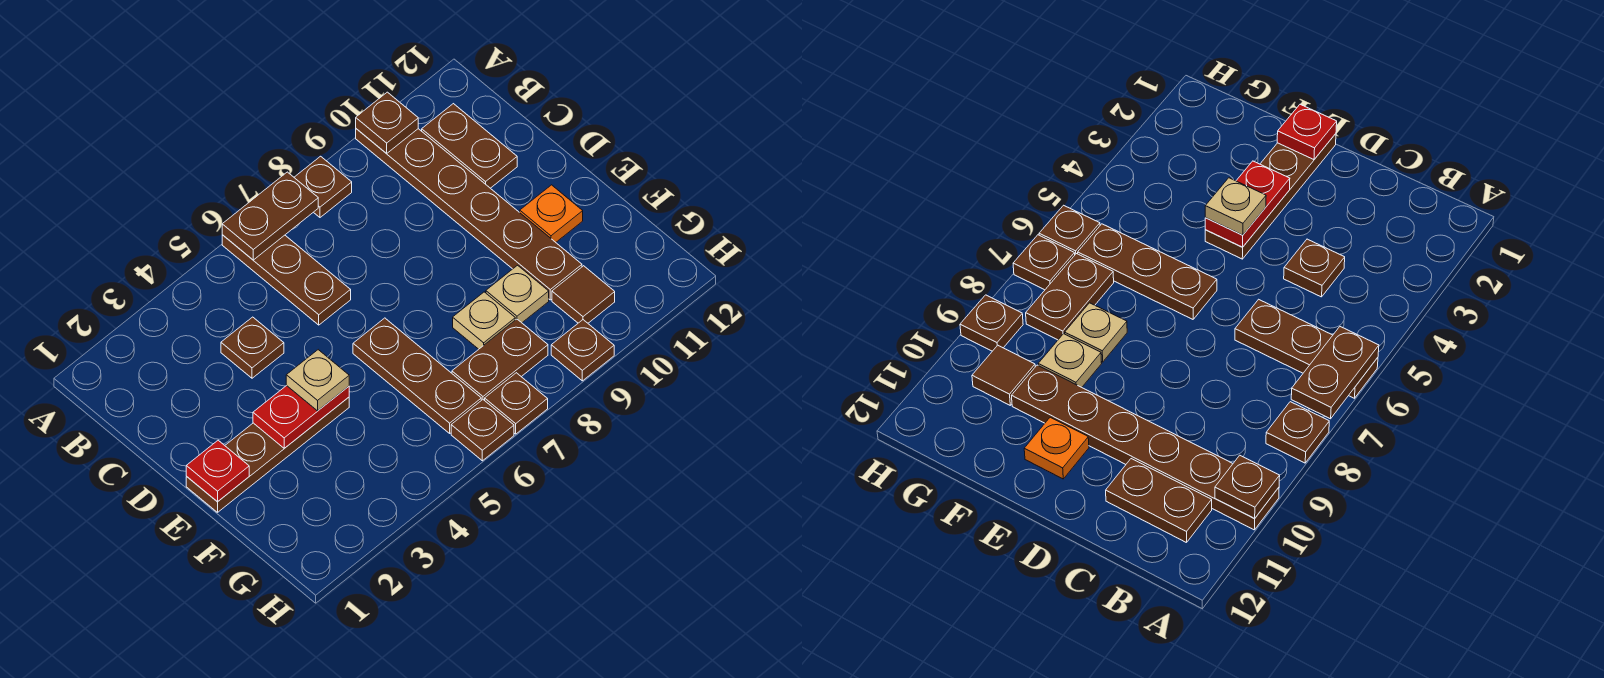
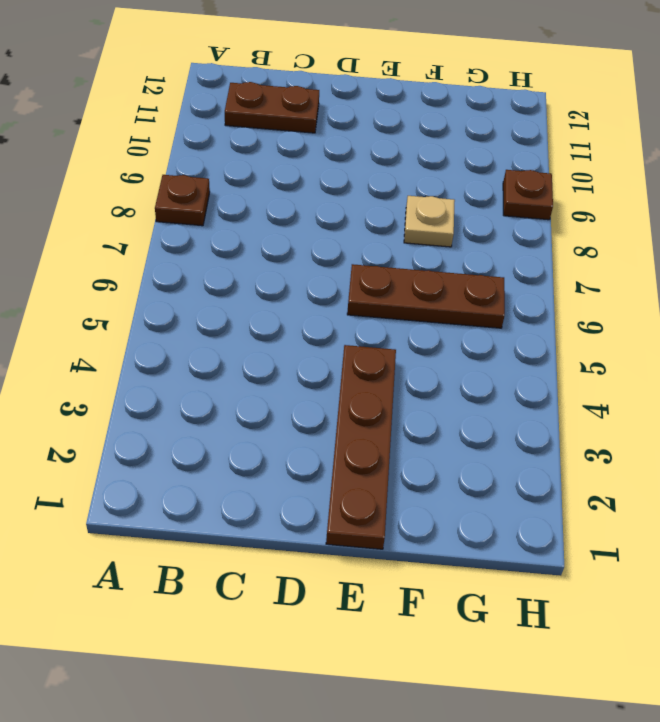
none -> brown 1x3 plate [222,235,351,325]
none -> brown 1x6 plate [356,129,582,300]
none -> brown 1x1 plate [221,317,284,378]

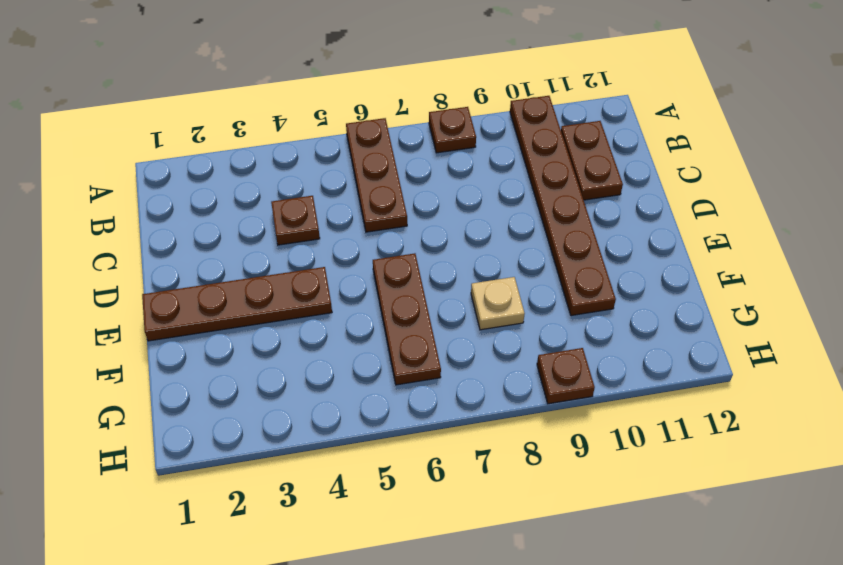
none -> orange 1x1 plate [520,185,583,242]
none -> tan 1x1 plate [486,265,549,323]
none -> brown 1x2 plate [452,319,548,400]

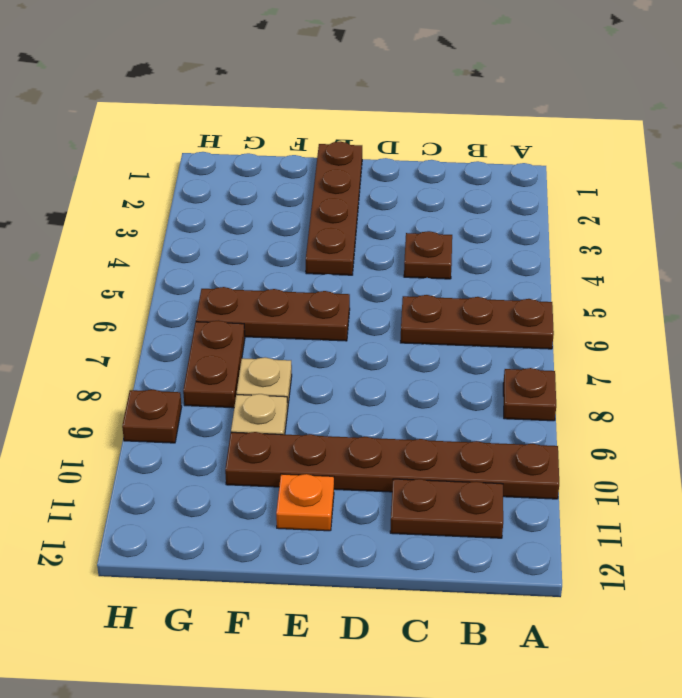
none -> brown 1x1 tile [552,266,615,323]
none -> brown 1x1 plate [451,400,514,461]
none -> brown 1x1 plate [485,373,548,434]

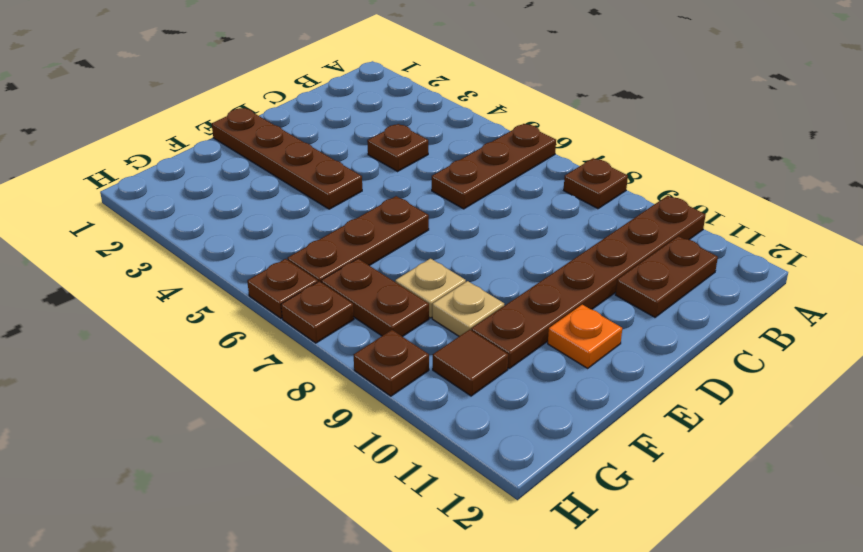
none -> brown 1x2 plate [222,172,318,260]
none -> brown 1x1 plate [356,92,418,154]
none -> red 1x1 plate [186,440,249,502]

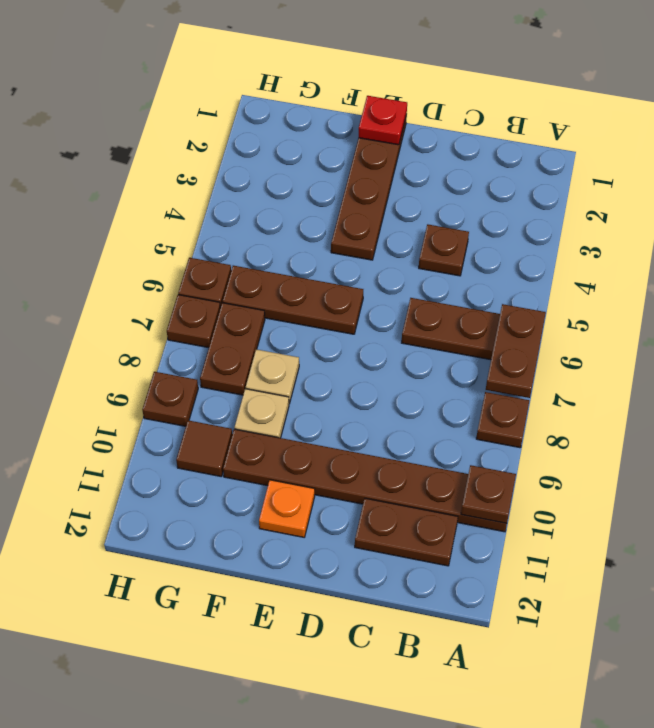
none -> red 1x2 plate [253,386,349,448]
none -> tan 1x1 plate [286,350,349,411]

